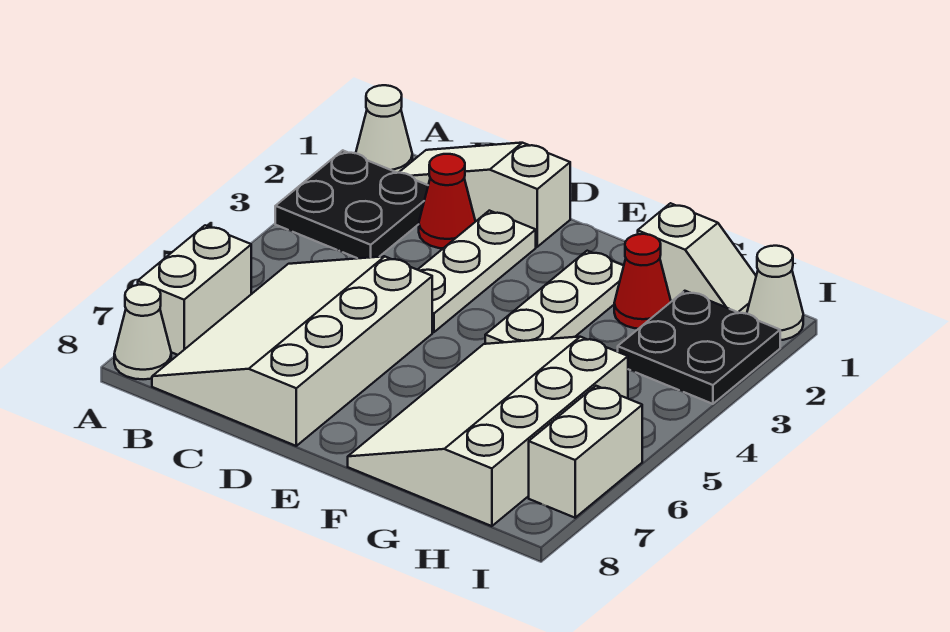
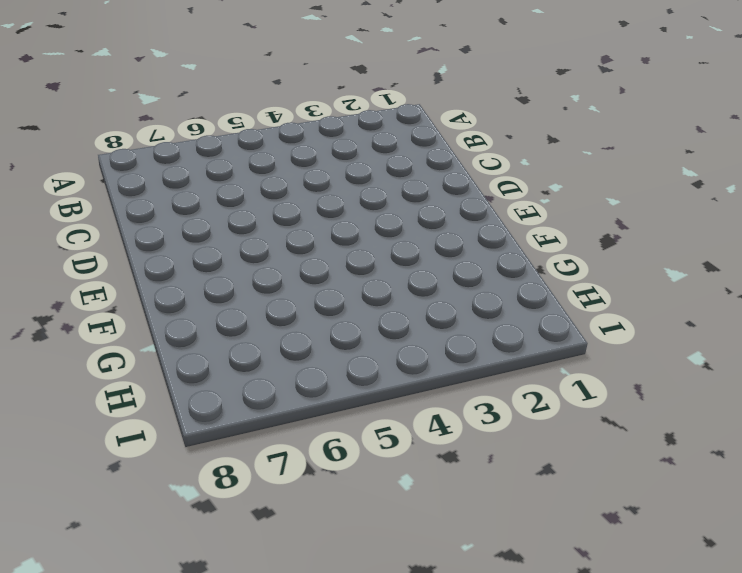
none -> white 1x1 cone [356,85,412,173]
none -> black 2x2 plate [275,150,428,258]
none -> white 1x2 brick [138,225,251,355]

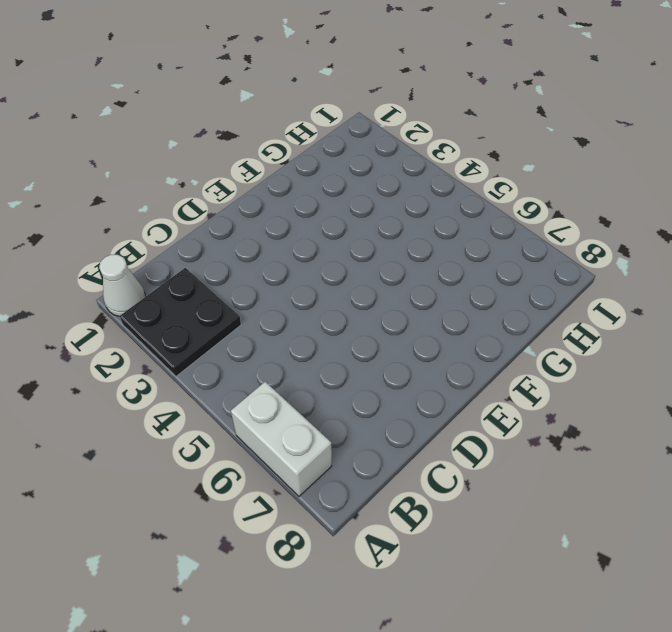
none -> white 1x1 cone [114,285,171,379]
none -> white 1x3 slope [399,143,570,247]
none -> white 3x4 slope [152,256,432,446]

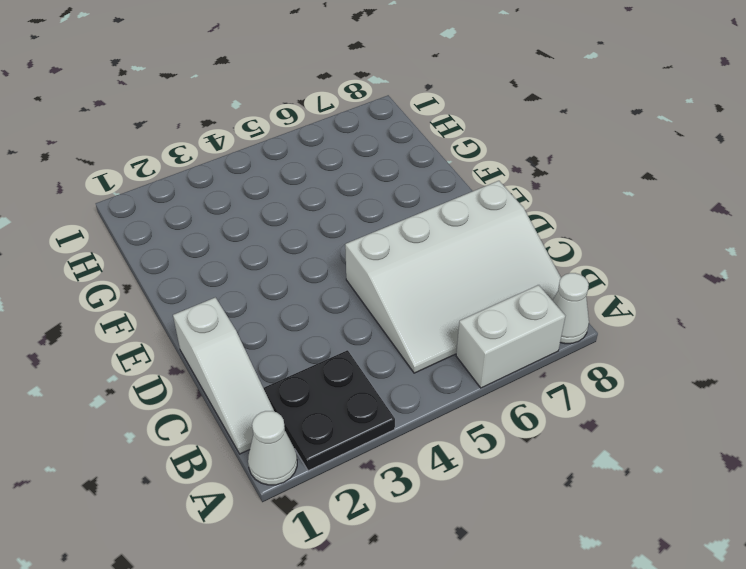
none -> red 1x1 cone [419,154,475,248]
none -> white 1x3 plate [418,211,536,332]
none -> white 1x3 plate [485,251,624,344]

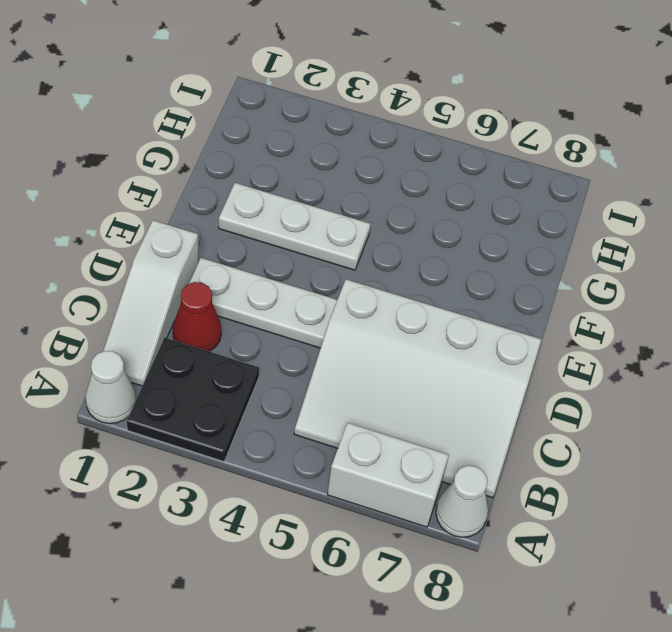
none -> white 3x4 slope [348,337,628,526]
none -> white 1x2 slope [638,203,756,314]
none -> red 1x1 cone [614,234,671,329]

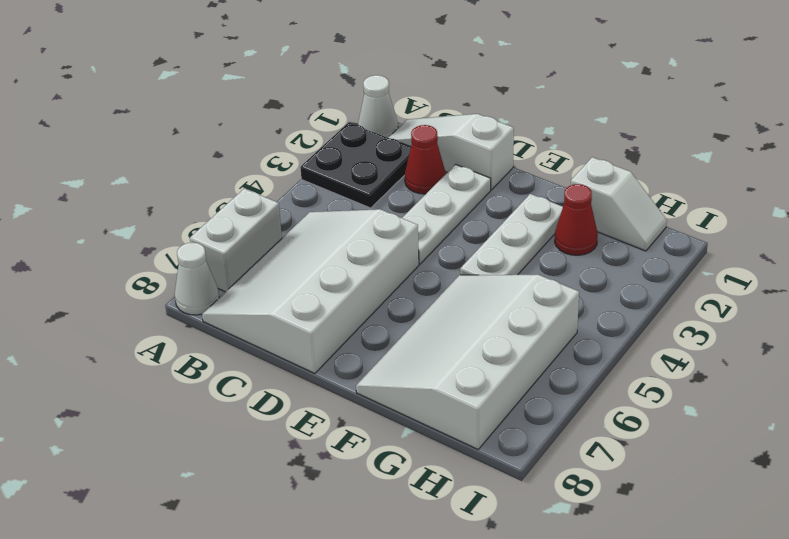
none -> black 2x2 plate [618,291,780,404]
none -> white 1x1 cone [747,246,803,340]
none -> white 1x2 brick [529,386,642,518]

